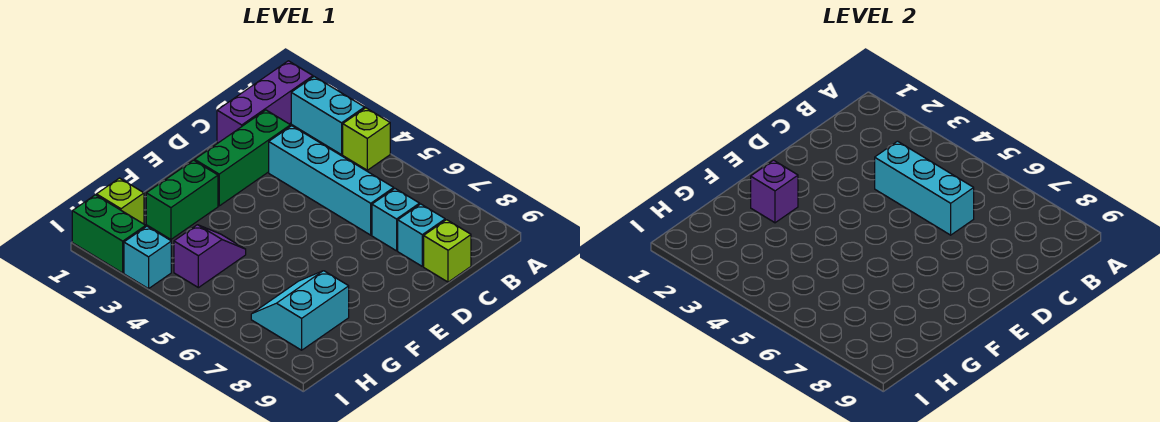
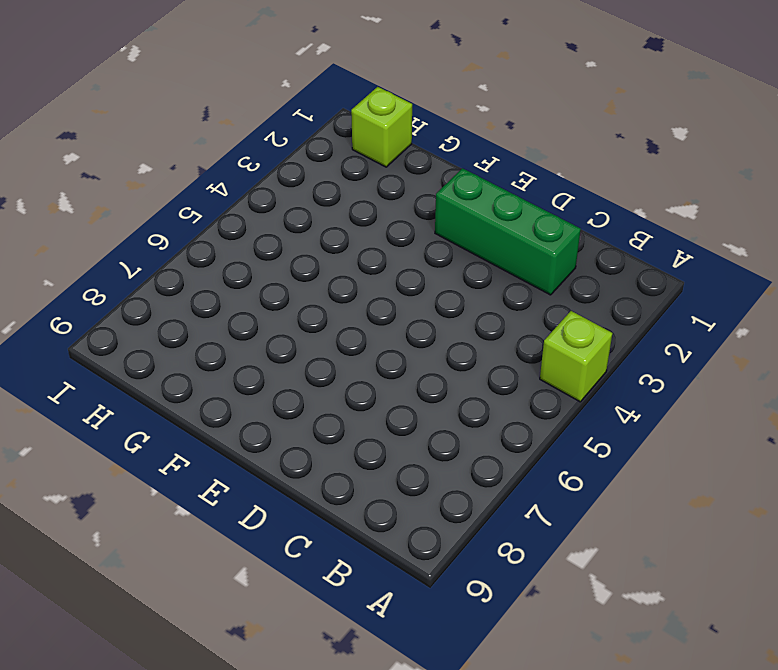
none -> purple 1x3 brick [217,61,313,143]
none -> cyan 1x2 brick [291,77,365,155]
none -> cyan 1x4 brick [269,126,394,235]

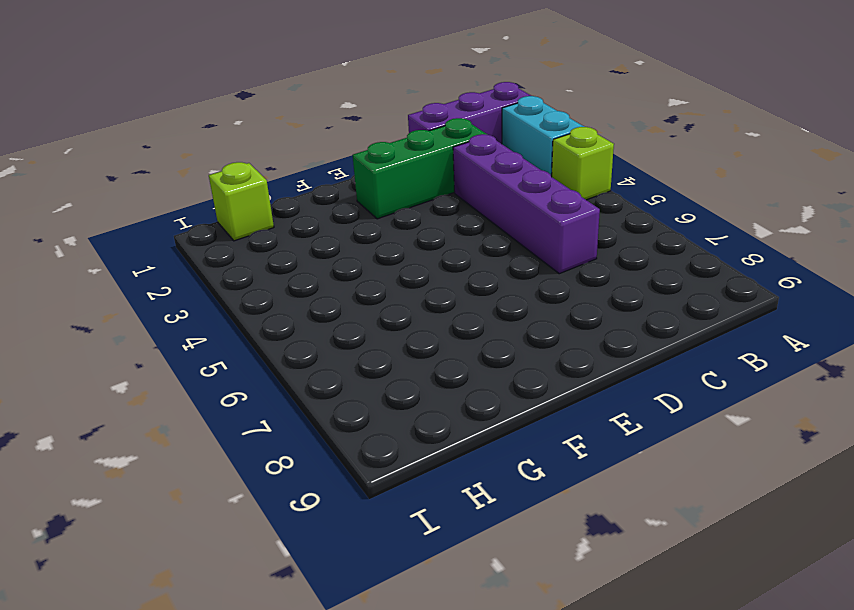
purple 1x4 brick [453,134,600,274] -> cyan 1x4 brick [269,126,394,235]
none -> cyan 1x1 brick [372,189,420,251]
none -> cyan 1x1 brick [398,204,445,266]
none -> lime 1x1 brick [424,220,471,282]

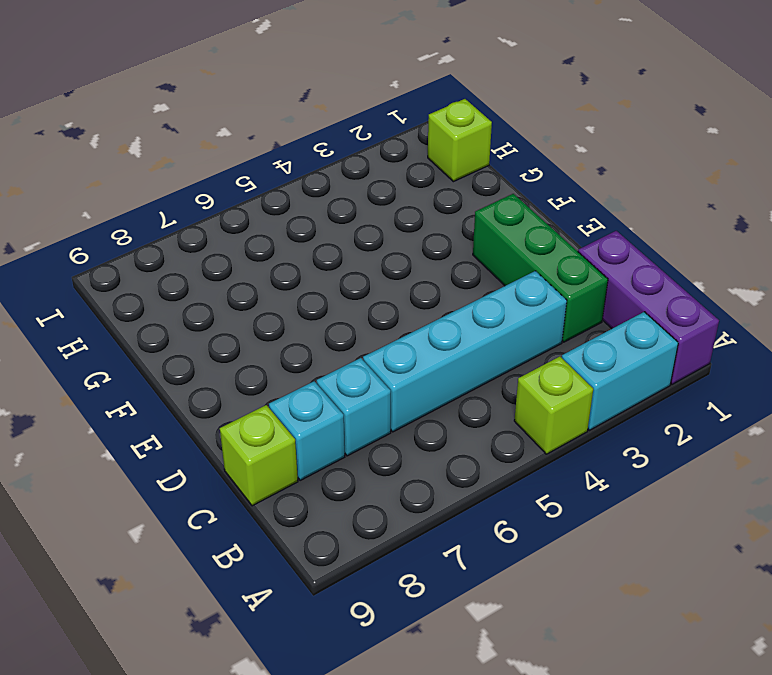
none -> green 1x2 brick [146,160,218,239]
none -> purple 1x2 slope [174,225,246,288]
none -> cyan 2x2 slope [251,271,349,350]

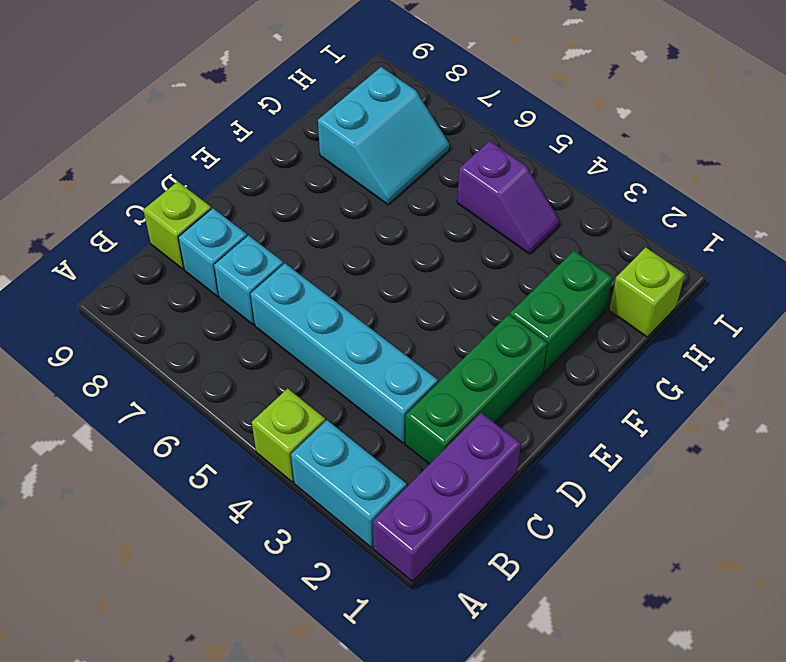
purple 1x2 slope [457,141,560,254] -> purple 1x2 slope turned to [174,225,246,288]
none -> green 1x2 brick [72,195,146,273]
none -> cyan 1x1 brick [124,226,171,289]
none -> cyan 1x3 brick [875,141,974,235]

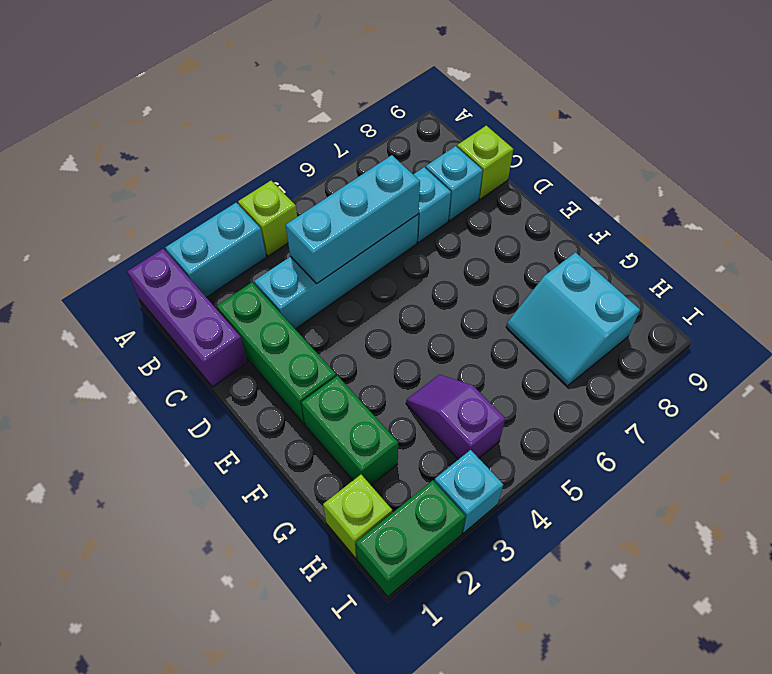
none -> purple 1x1 brick [751,160,798,223]

